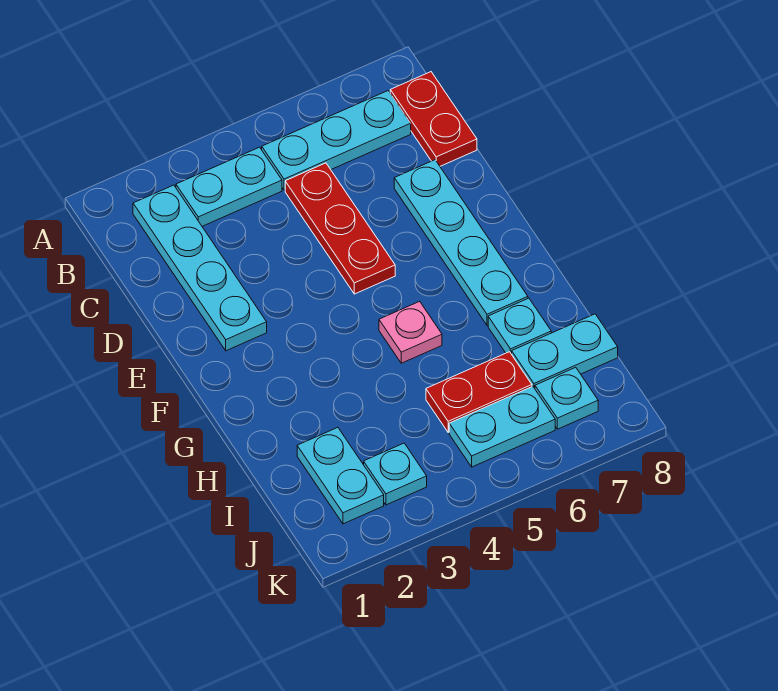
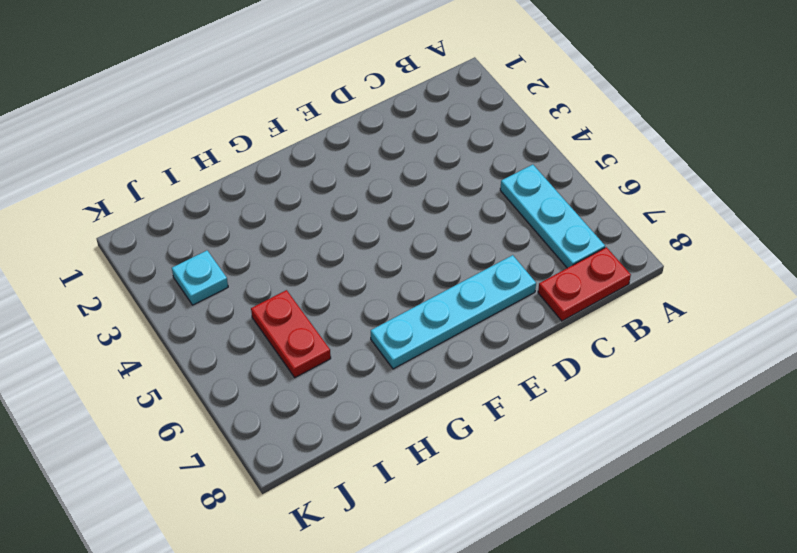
none -> cyan 1x4 plate [133,185,267,351]
none -> cyan 1x2 plate [176,147,282,226]
none -> red 1x3 plate [285,163,395,294]

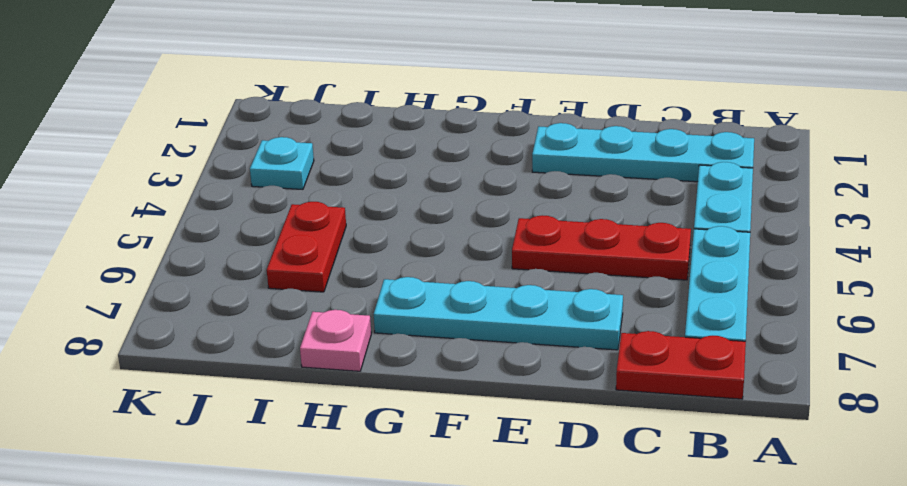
pink 1x1 plate [300,310,371,371] -> pink 1x1 plate moved to [379,301,442,363]
none -> cyan 1x1 plate [488,298,551,354]
none -> cyan 1x2 plate [297,428,384,524]
none -> cyan 1x2 plate [512,314,618,388]

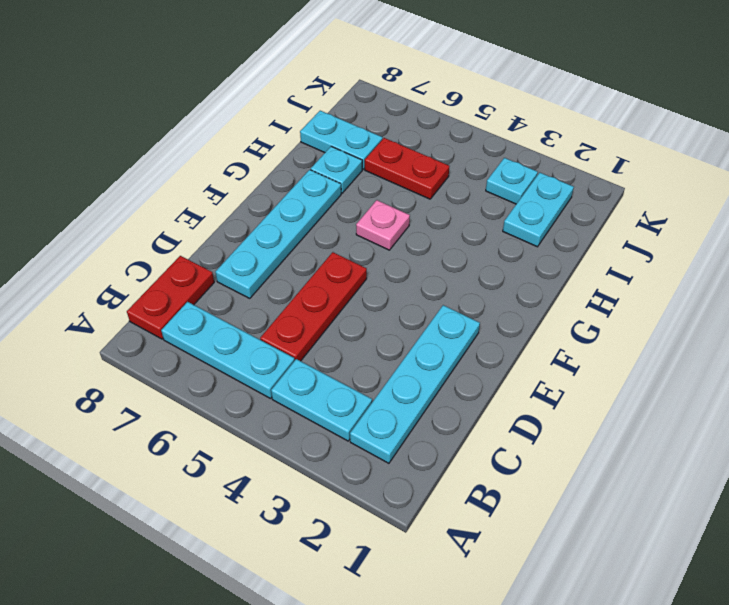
none -> cyan 1x2 plate [449,386,555,467]
none -> cyan 1x1 plate [535,367,598,429]

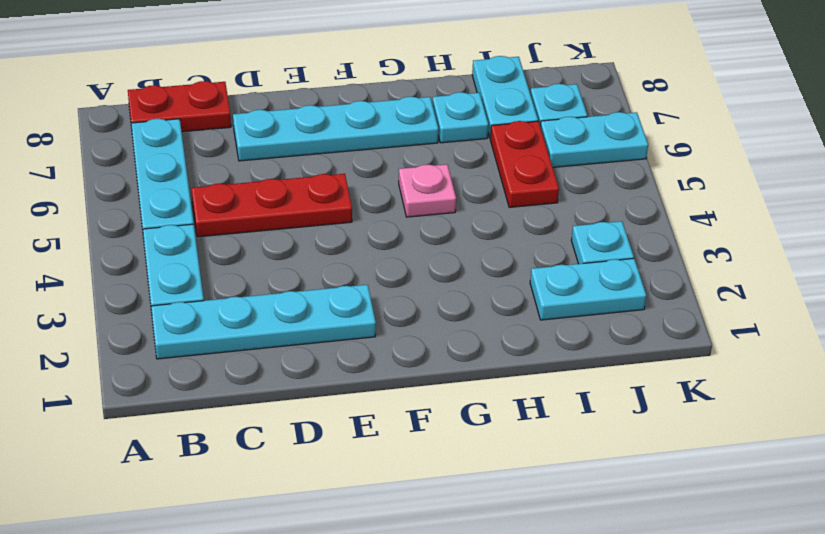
cyan 1x2 plate [540,112,648,167] -> cyan 1x2 plate turned to [449,386,555,467]

